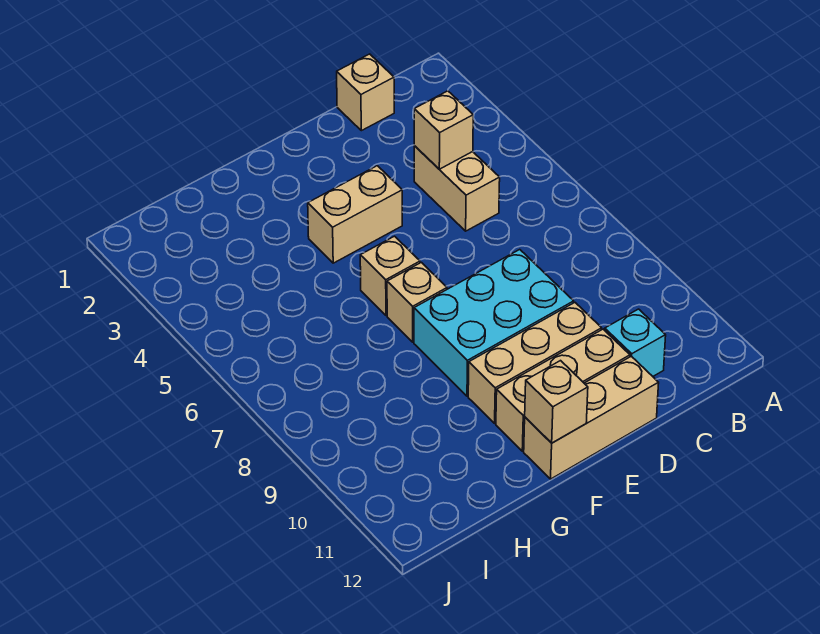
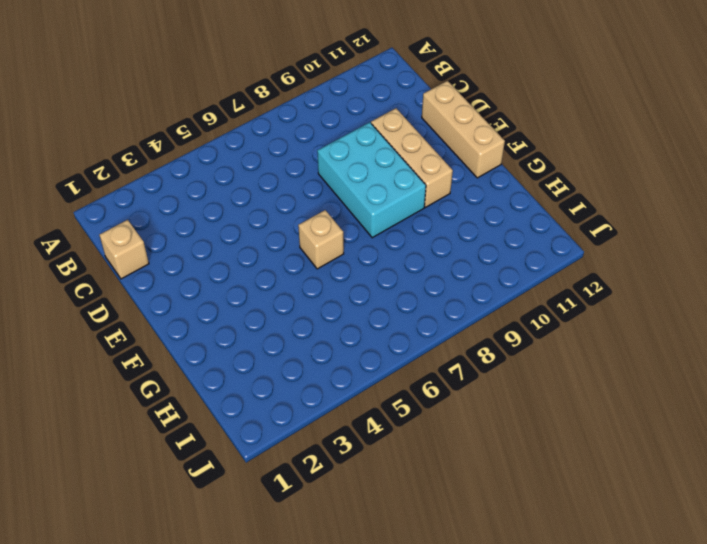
none -> tan 1x2 brick [414,146,500,231]
none -> cyan 1x1 brick [605,309,666,376]
none -> tan 1x3 brick [496,329,630,451]

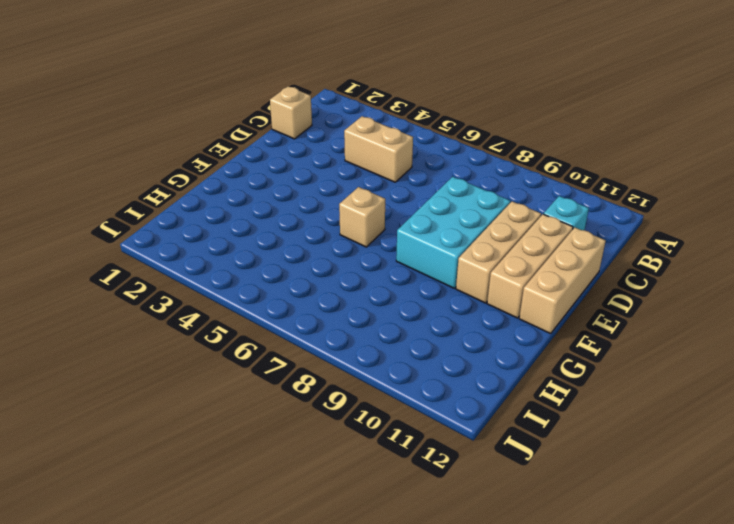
none -> tan 1x2 brick [308,166,402,263]
none -> tan 1x1 brick [387,262,447,342]
none -> tan 1x1 brick [414,91,473,169]

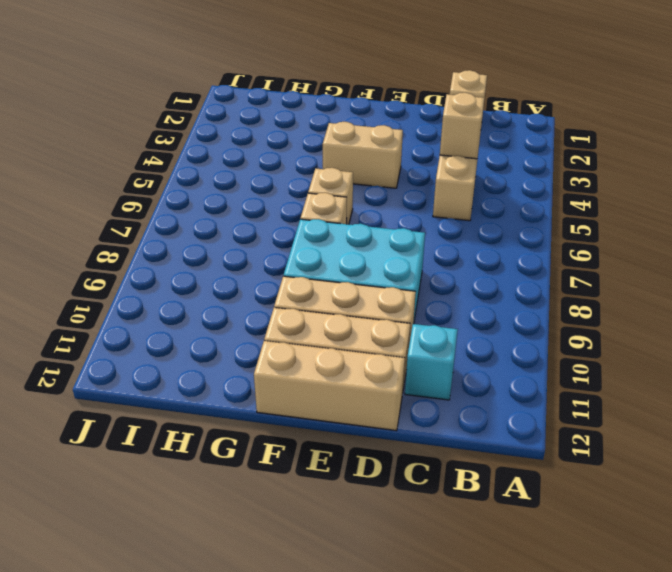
none -> tan 1x1 brick [525,361,588,443]

